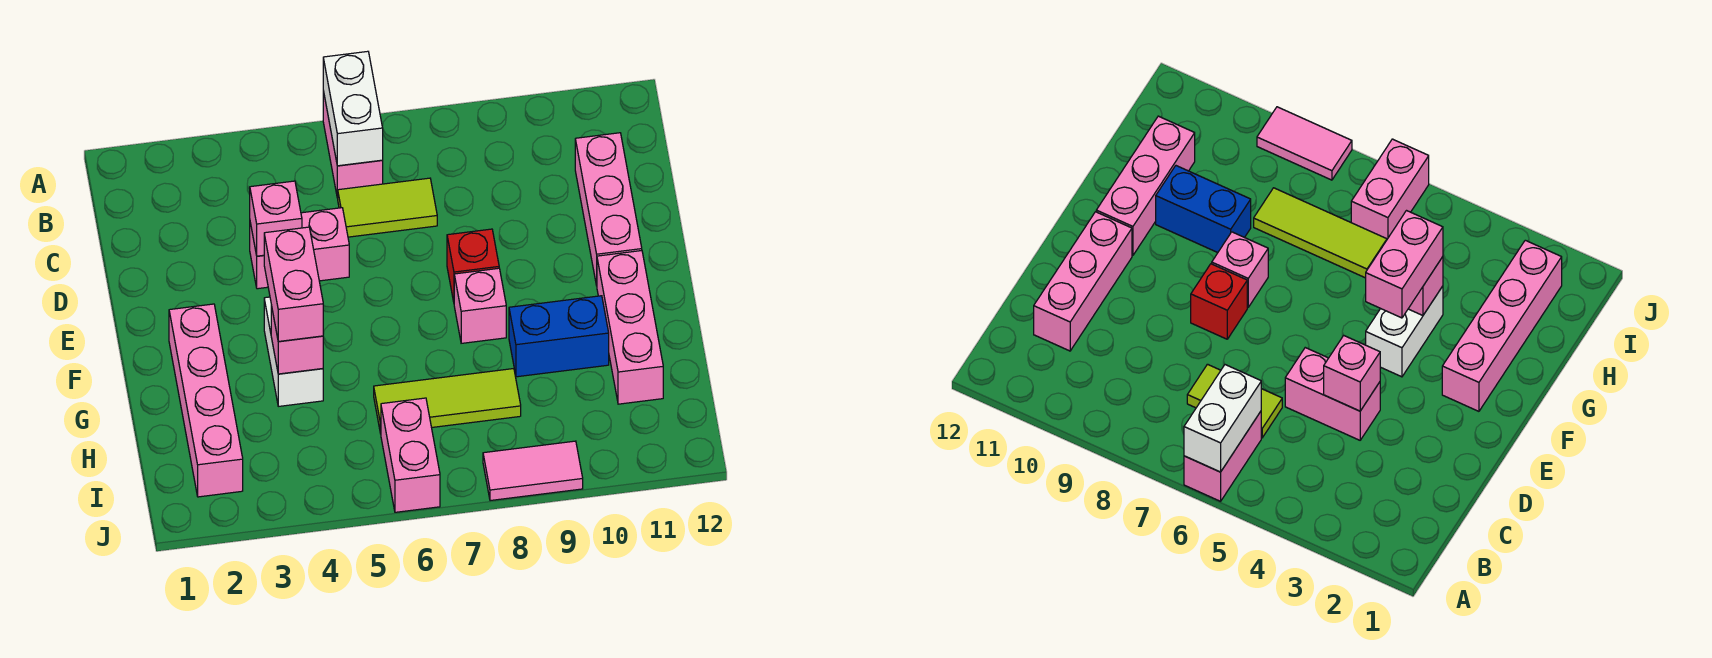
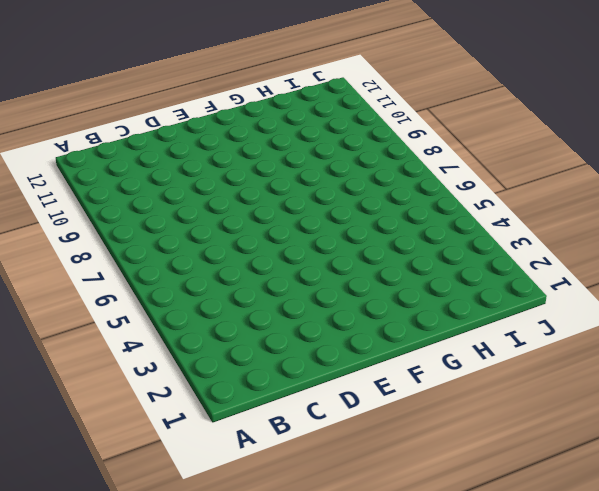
none -> pink 1x2 brick [323,91,383,198]
none -> lime 1x2 tile [338,178,437,237]
none -> pink 1x3 brick [575,133,642,286]

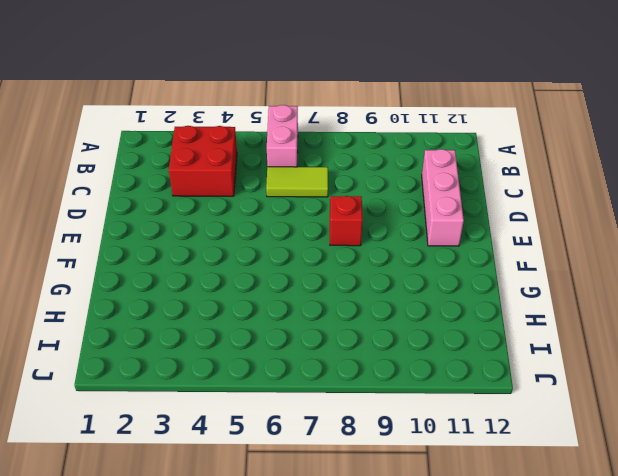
red 2x2 brick [169,126,237,196] -> none
none -> pink 1x2 brick [250,208,349,289]
none -> pink 1x4 brick [169,304,243,497]
none -> white 1x2 brick [264,297,323,406]

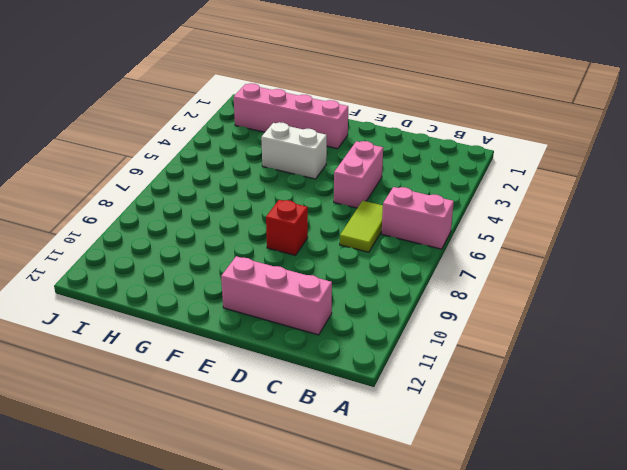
none -> pink 1x1 brick [454,268,506,343]
none -> pink 1x3 brick [597,251,663,404]
none -> blue 1x2 brick [509,296,609,377]

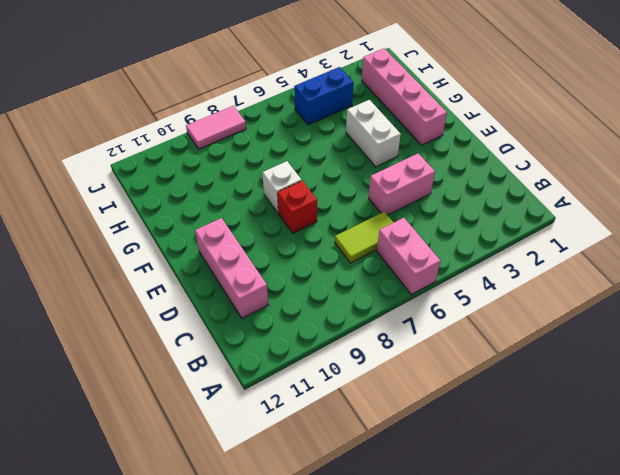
white 1x1 brick [263,161,302,213] -> pink 1x1 brick [454,268,506,343]
blue 1x2 brick [294,67,354,125] -> blue 1x2 brick moved to [509,296,609,377]
none -> pink 1x3 brick [597,251,663,404]
none -> lime 1x3 tile [374,369,521,434]
none -> pink 1x2 brick [381,398,440,512]

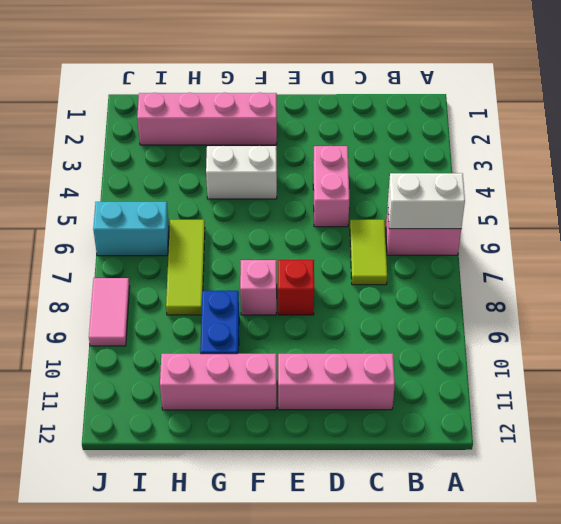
cyan 1x2 brick [93,202,169,256] -> pink 1x2 brick [381,398,440,512]
none -> pink 1x1 brick [250,181,302,256]
none -> pink 1x1 brick [271,305,323,374]
none -> pink 1x2 brick [264,227,323,342]

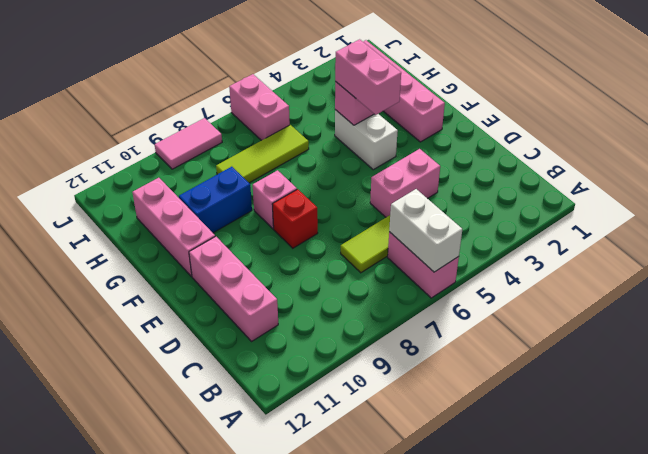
none -> pink 1x1 brick [250,181,302,256]

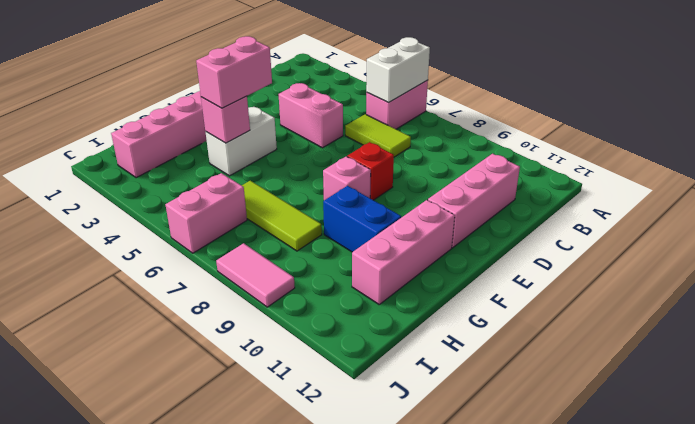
none -> pink 1x1 brick [250,181,302,256]

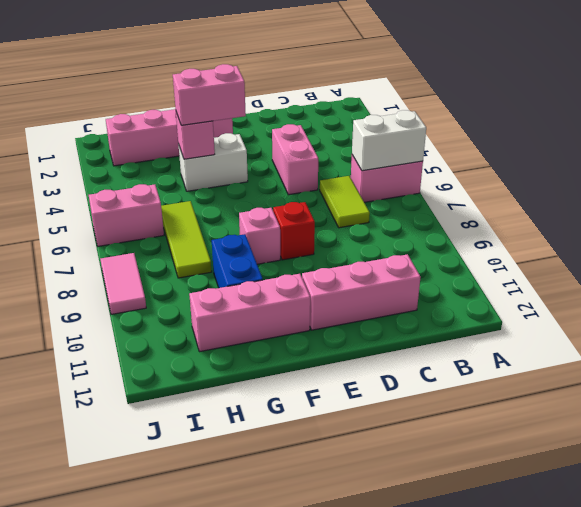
none -> pink 1x1 brick [250,181,302,256]

